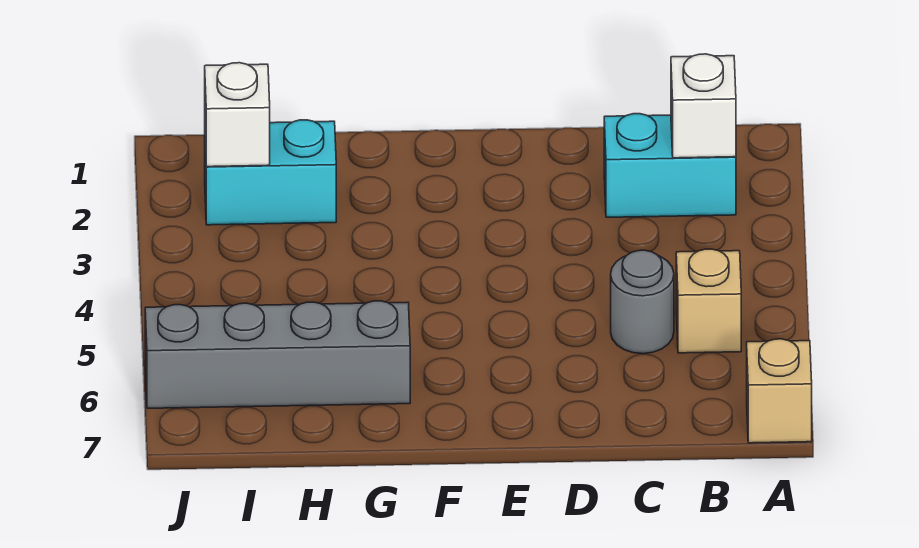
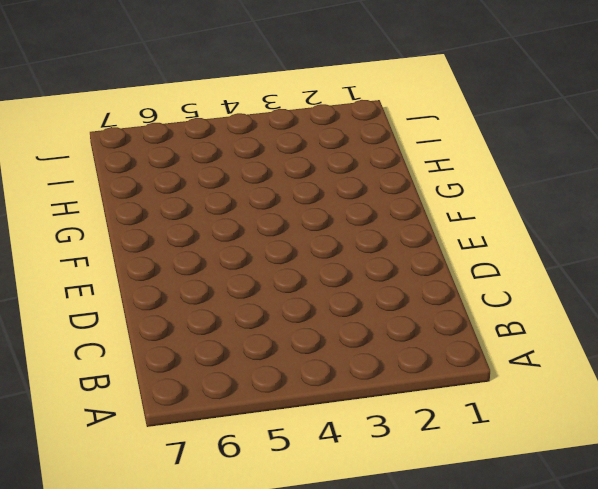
none -> tan 1x1 brick [747,339,812,443]
none -> cyan 1x2 brick [604,114,736,217]

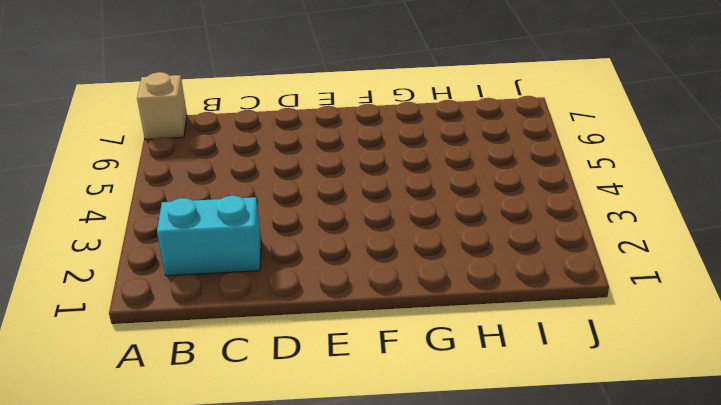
none -> tan 1x1 brick [676,249,741,353]
none -> grey 1x1 round brick [611,250,674,354]

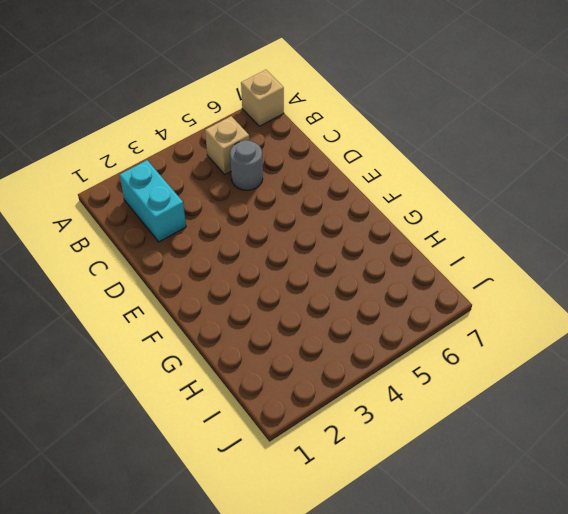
none -> grey 1x4 brick [145,301,410,408]
none -> cyan 1x2 brick [205,120,336,225]

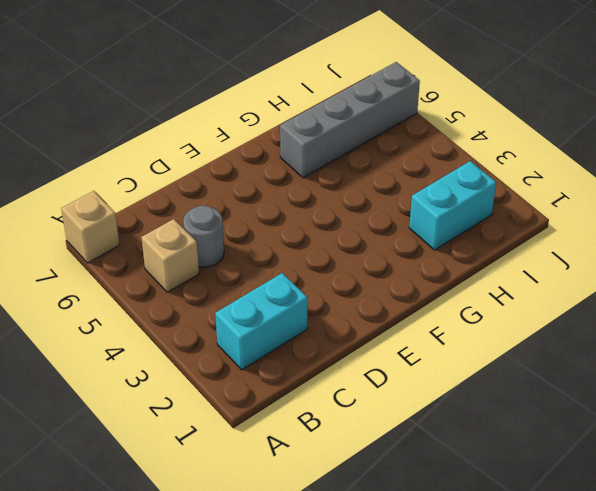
none -> white 1x1 brick [671,54,736,158]
none -> white 1x1 brick [205,63,270,167]

